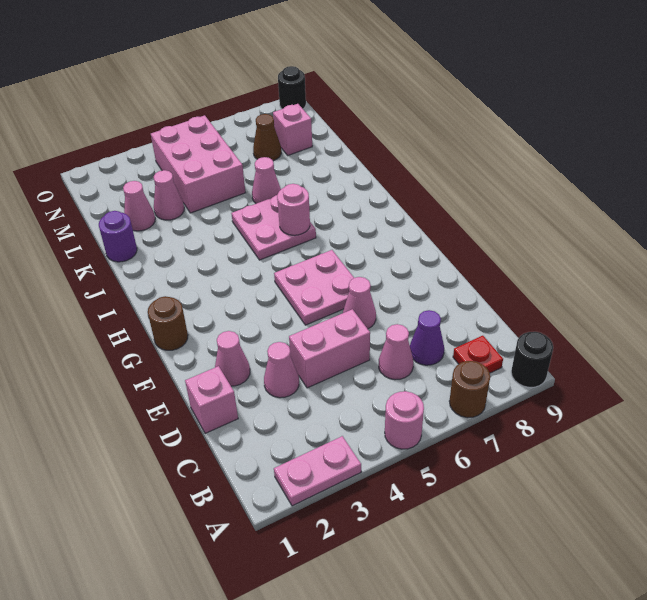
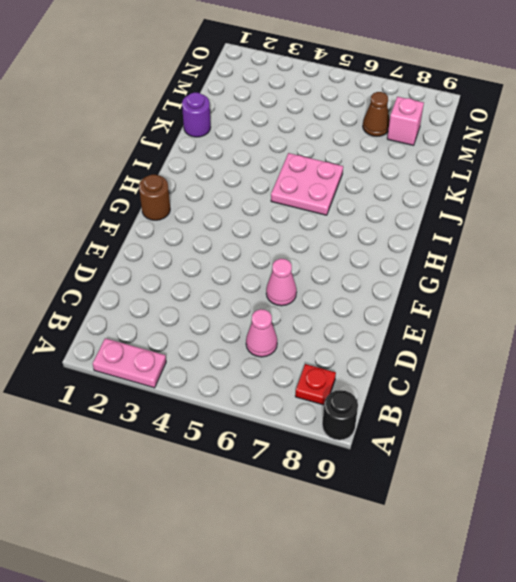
none -> pink 1x1 round brick [385,391,424,449]
none -> brown 1x1 round brick [449,361,490,418]
none -> purple 1x1 cone [410,310,444,365]

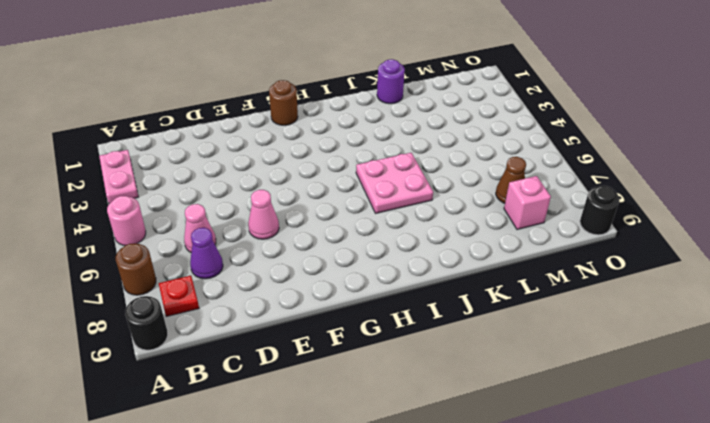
none -> pink 1x1 brick [185,366,238,433]
none -> pink 1x1 cone [264,342,299,398]
none -> pink 1x2 brick [289,309,370,388]

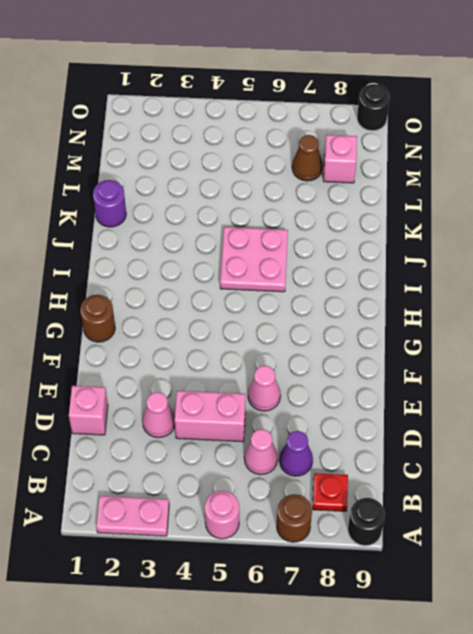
none -> pink 1x1 cone [215,331,250,386]
none -> pink 2x2 plate [274,250,354,325]
none -> pink 1x1 cone [252,157,281,204]

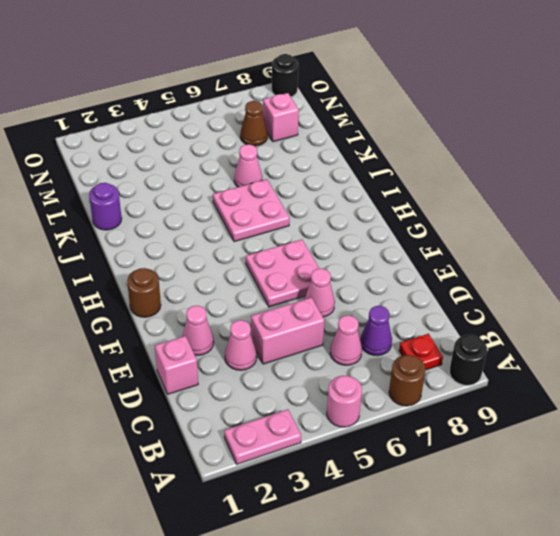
none -> pink 1x1 cone [123,181,155,231]
none -> pink 1x1 cone [154,170,184,220]
none -> pink 2x3 brick [151,115,246,213]

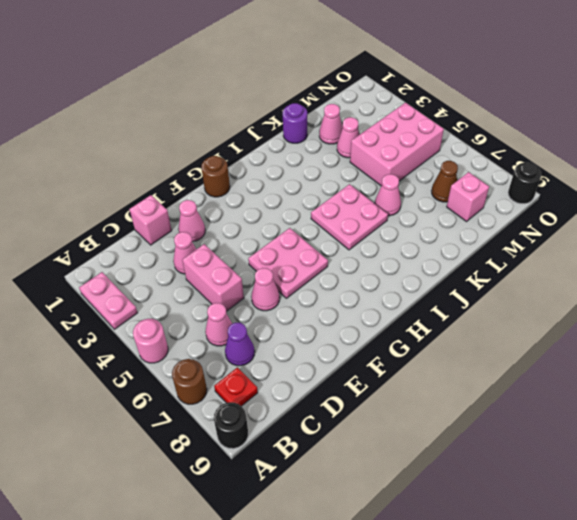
none -> pink 1x1 round brick [277,184,310,235]

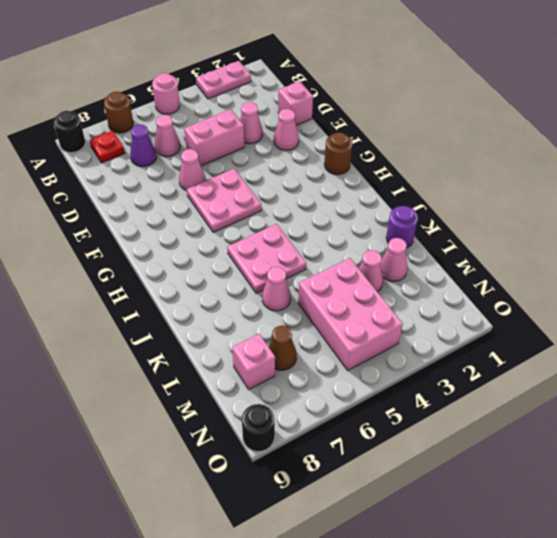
none -> pink 1x1 round brick [277,184,310,235]

